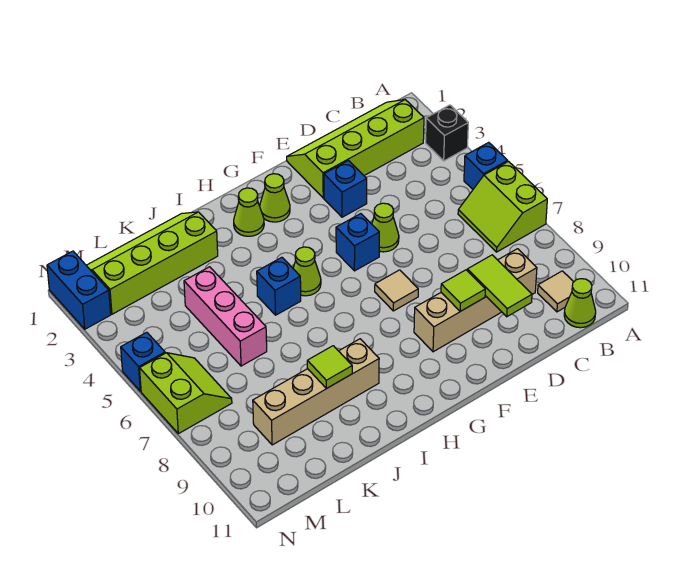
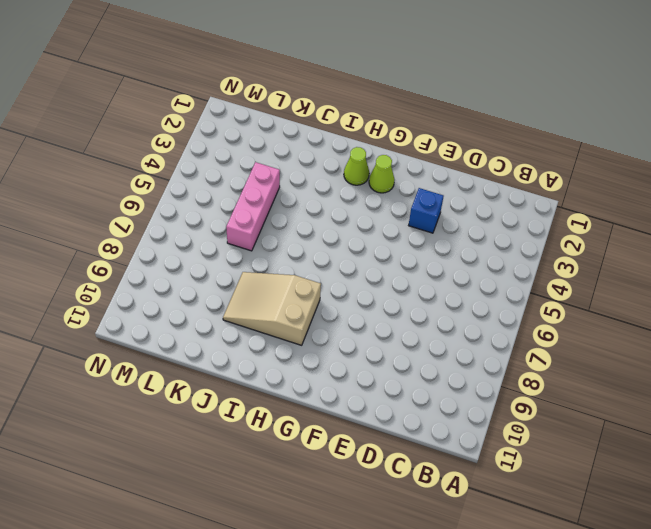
tan 2x3 slope [223,272,321,345] -> tan 1x4 brick [253,339,379,445]
none -> black 1x1 brick [426,105,468,161]
none -> blue 1x1 brick [464,142,508,189]
none -> lime 2x2 slope [458,162,547,252]

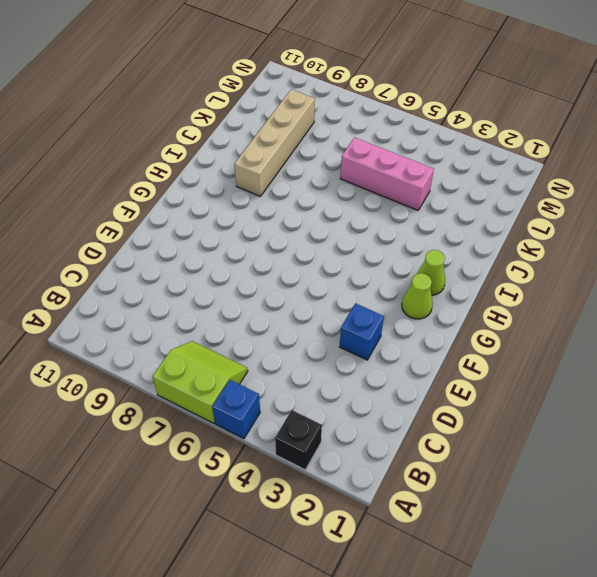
none -> lime 2x4 slope [287,100,424,198]
none -> tan 1x1 tile [538,271,573,312]
none -> lime 1x1 cone [564,279,596,328]

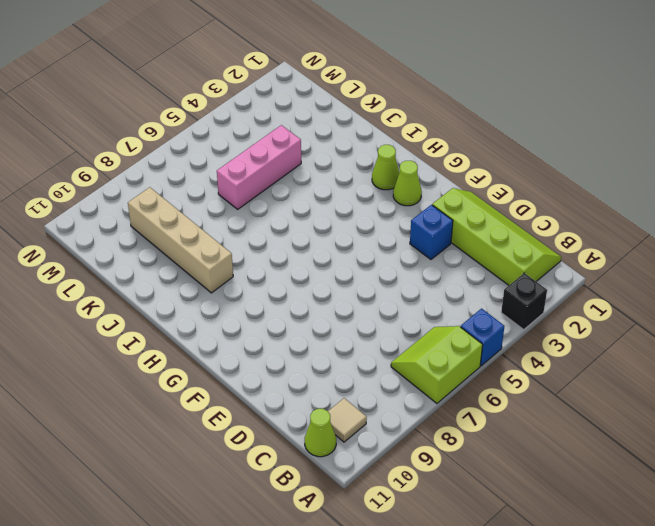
none -> tan 1x4 brick [414,249,537,352]
none -> lime 1x1 cone [372,203,399,252]
none -> blue 1x1 brick [336,214,379,271]

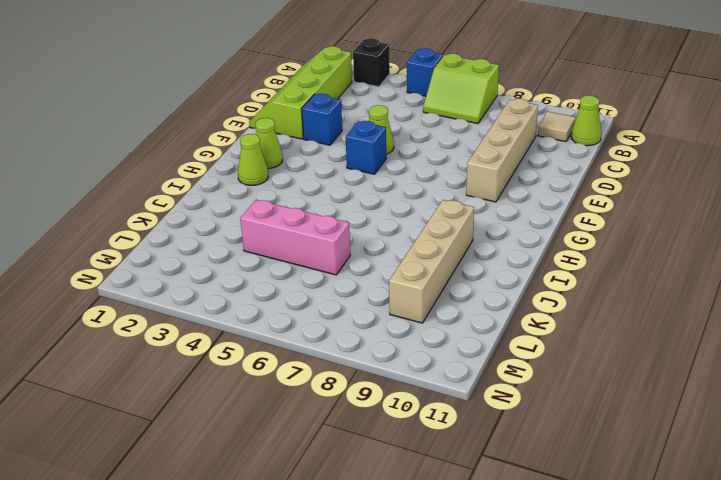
none -> tan 1x1 tile [375,270,418,311]
none -> lime 1x1 cone [293,247,321,296]
none -> blue 1x1 brick [257,257,301,315]

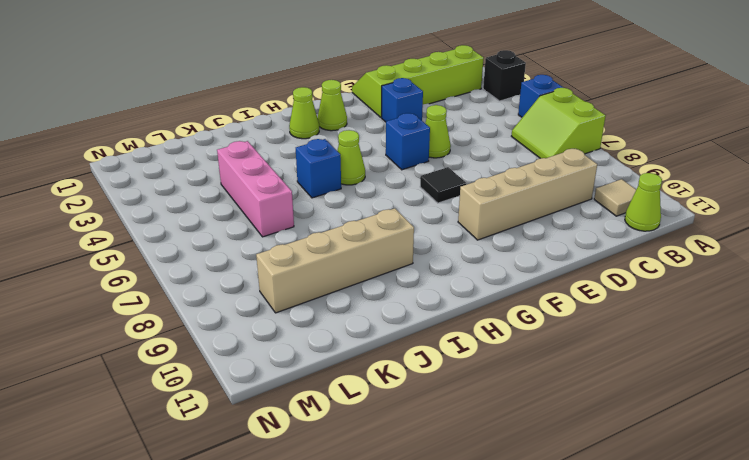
black 1x1 tile [420,167,466,203] -> tan 1x1 tile [375,270,418,311]
none -> lime 2x4 slope [86,212,218,314]
none -> lime 2x2 slope [140,353,232,434]
none -> blue 1x2 brick [47,251,111,329]

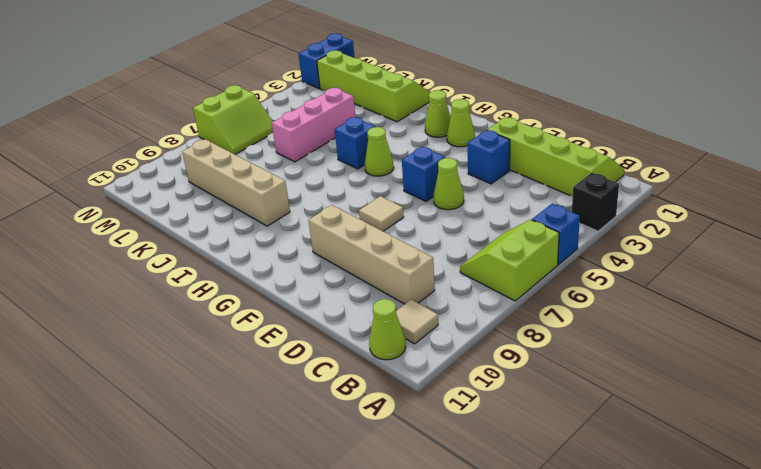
none -> blue 1x1 brick [121,332,165,391]
none -> lime 1x2 tile [467,255,532,317]
none -> lime 1x1 tile [441,270,485,311]

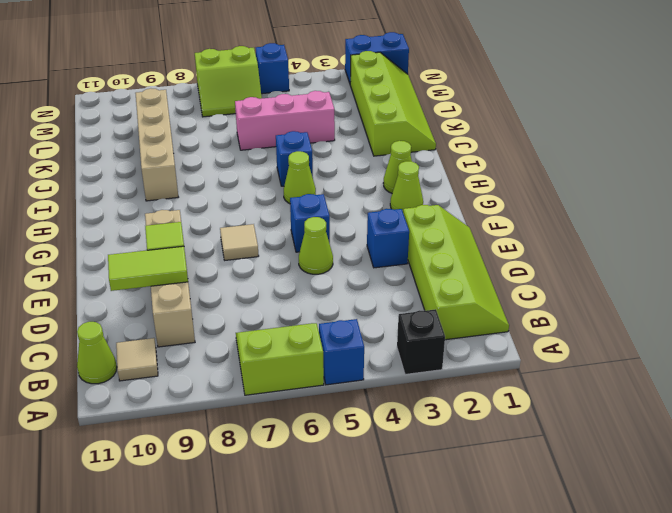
none -> lime 1x1 tile [307,346,352,389]

